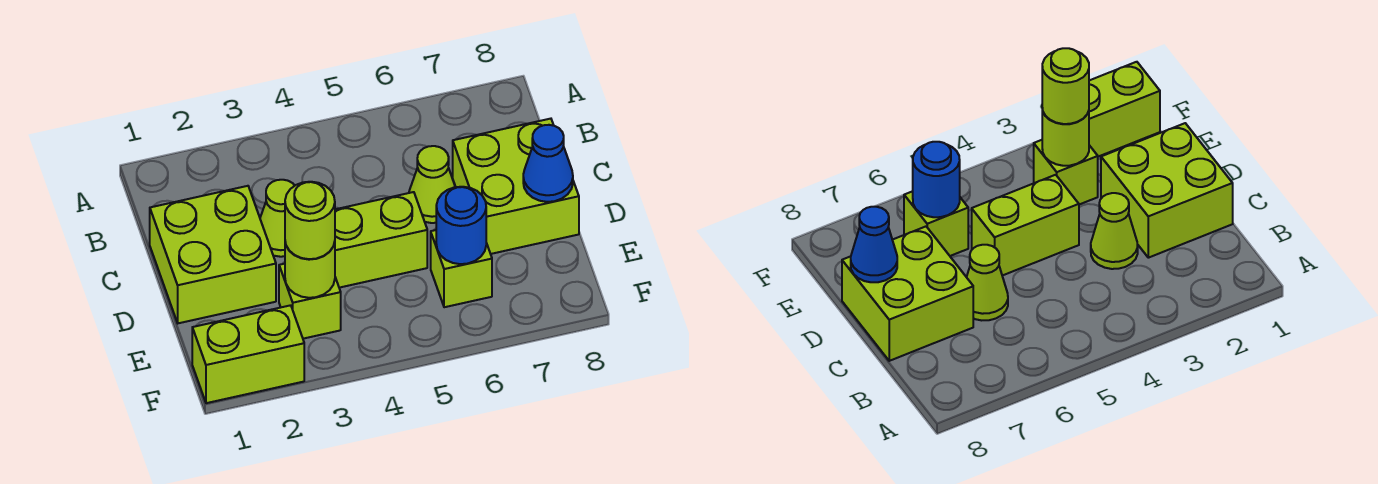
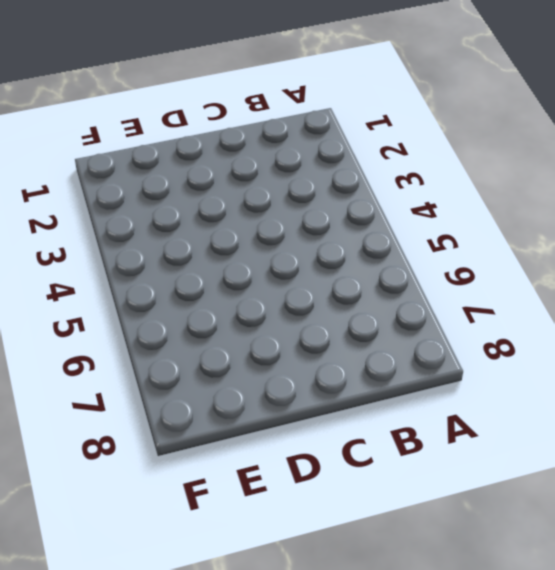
none -> lime 2x2 brick [150,186,276,323]
none -> lime 1x1 cone [260,180,295,257]
none -> lime 1x1 cone [409,146,455,223]

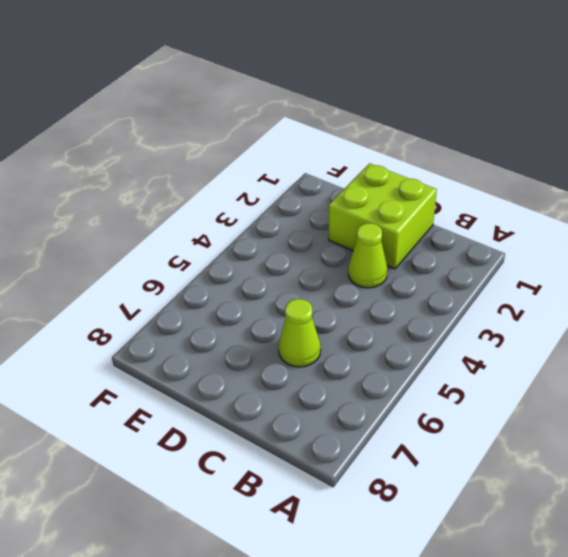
none -> lime 2x2 brick [453,119,579,254]
none -> lime 1x2 brick [335,192,427,288]
none -> lime 1x1 brick [279,264,341,339]

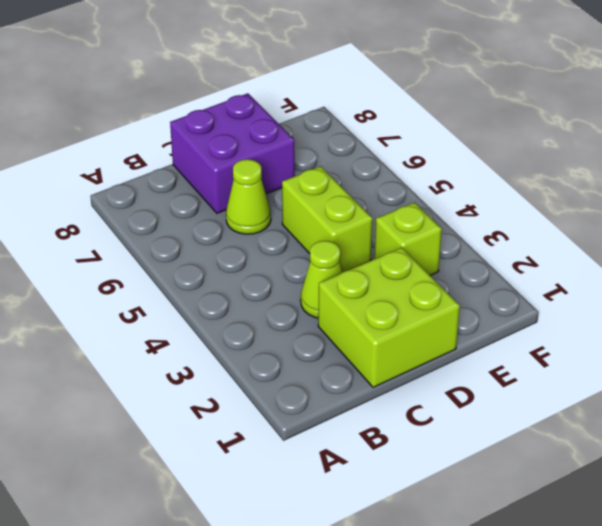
purple 2x2 brick [170,93,295,213] -> lime 2x2 brick [453,119,579,254]
none -> lime 1x1 brick [431,230,492,307]
none -> lime 1x2 brick [192,305,304,403]
none -> blue 1x1 cone [523,125,573,202]

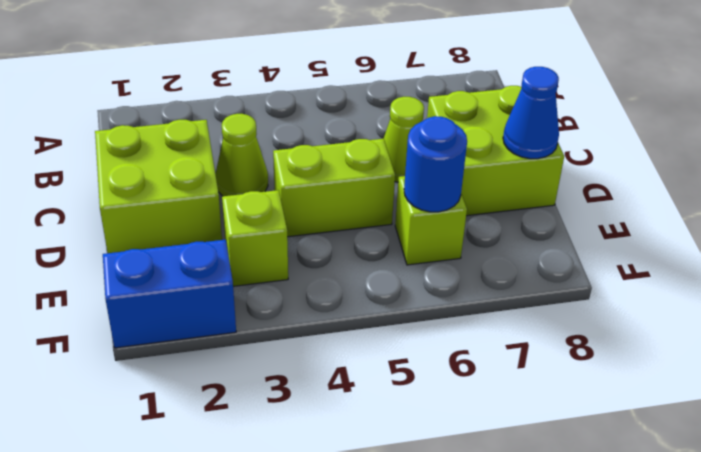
blue 1x2 brick [103,240,236,348] -> lime 1x2 brick [192,305,304,403]
none -> lime 1x1 round brick [285,242,335,298]
none -> lime 1x1 round brick [285,182,335,259]

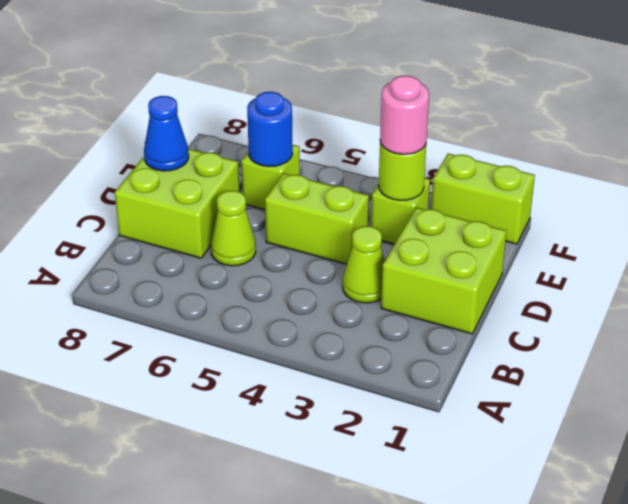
pink 1x1 round brick [380,76,429,154] -> lime 1x1 round brick [285,182,335,259]

